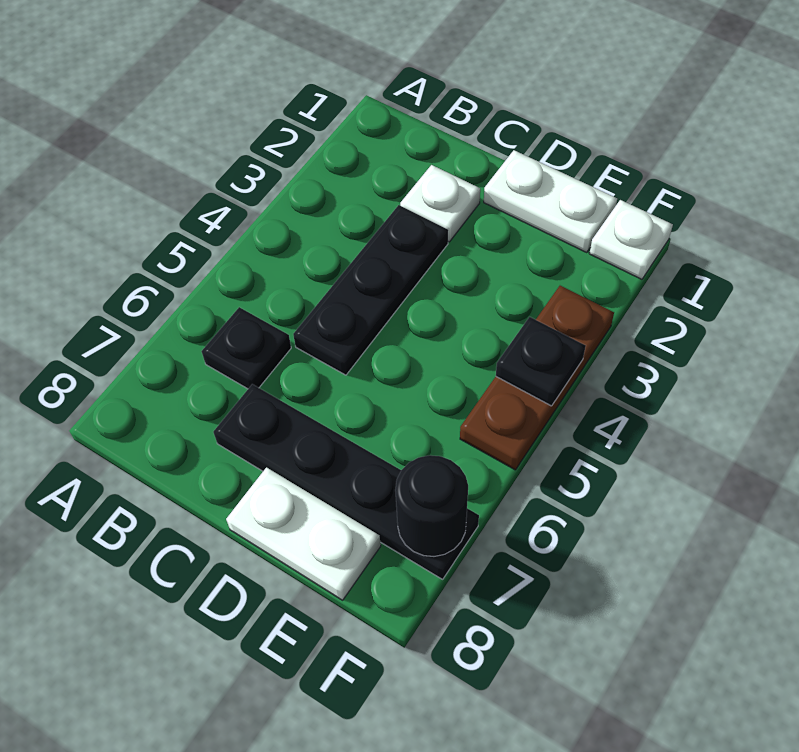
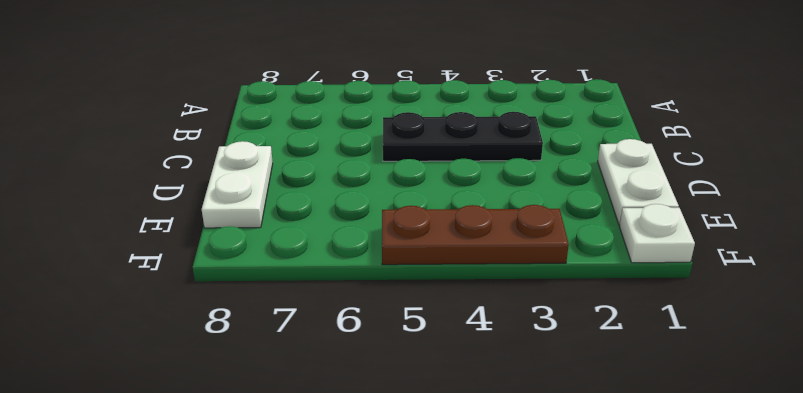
none -> black 1x1 plate [202,307,291,389]
none -> white 1x1 plate [400,165,480,242]

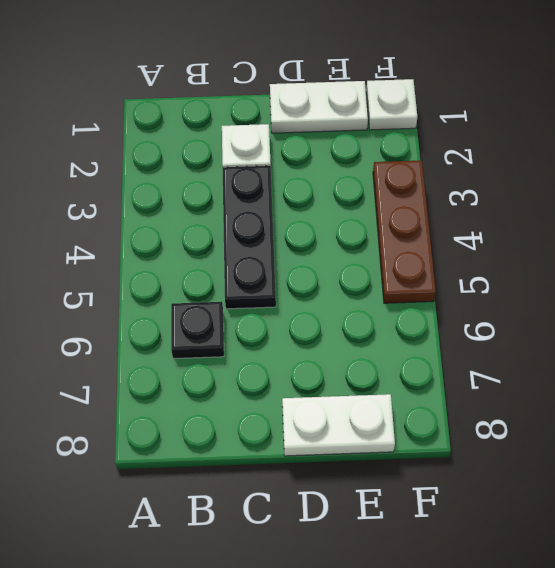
none -> black 1x4 plate [213,384,479,579]
none -> black 1x1 plate [496,317,586,406]

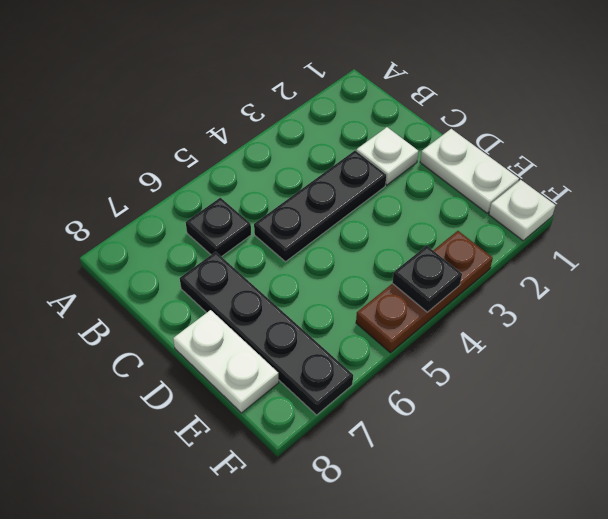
none -> black 1x1 round brick [395,455,468,556]

